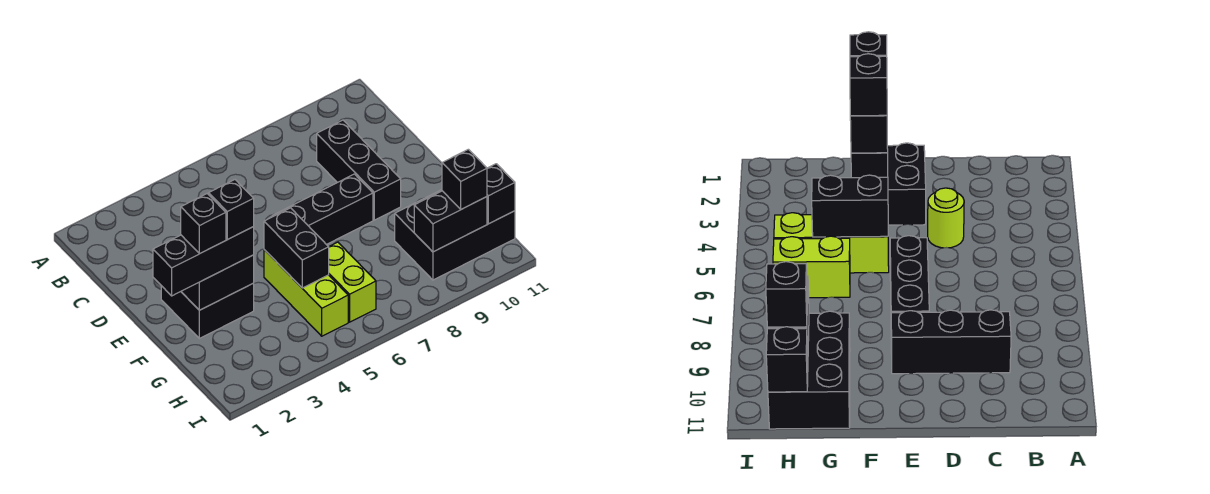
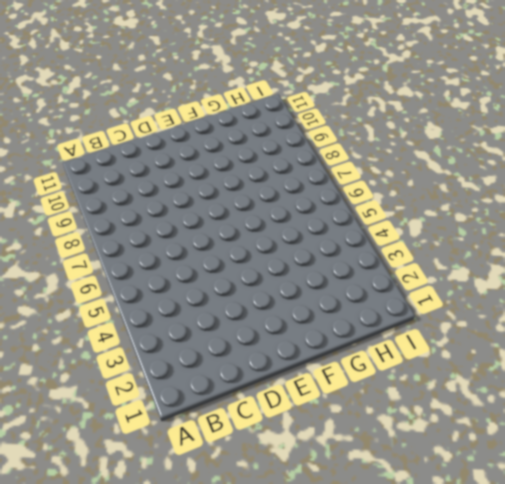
none -> black 1x3 brick [317,120,401,220]
none -> lime 1x1 round brick [928,188,964,248]
none -> black 2x2 brick [161,283,254,338]

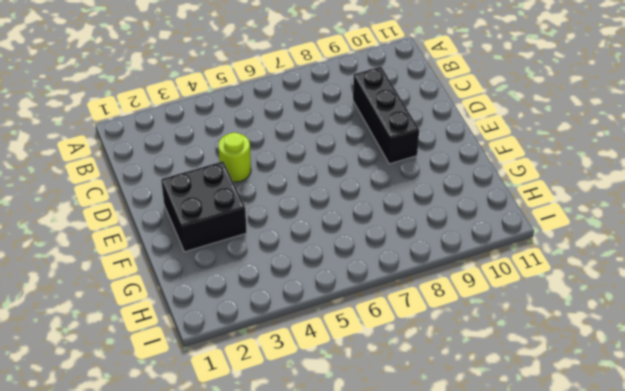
none -> black 1x3 brick [272,174,373,245]
none -> lime 1x3 brick [264,250,348,336]
none -> lime 1x2 brick [329,242,376,322]

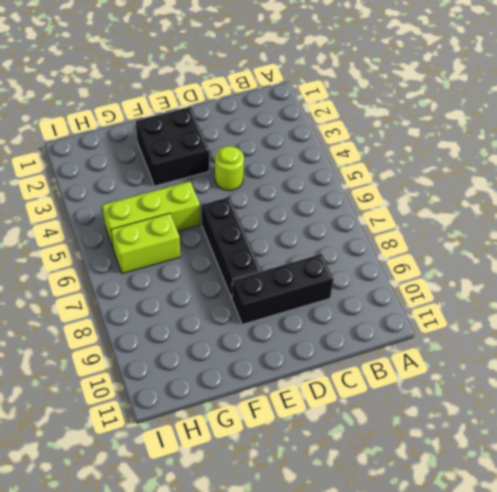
none -> black 2x3 brick [395,190,515,280]
none -> black 1x2 brick [181,255,254,310]
none -> black 1x2 brick [264,208,329,288]

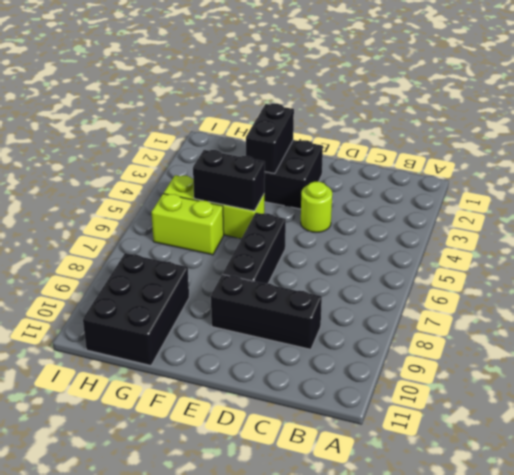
none -> black 1x2 brick [414,191,487,252]
none -> black 1x1 brick [487,164,515,224]
none -> black 1x3 brick [153,227,254,296]

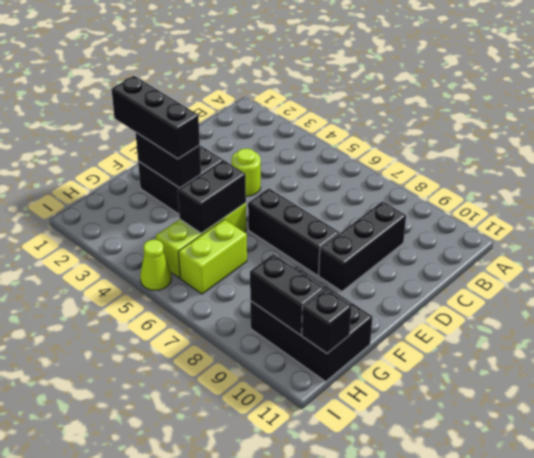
lime 1x1 cone [140,240,172,290] -> none
none -> black 1x1 brick [442,149,487,209]
none -> black 1x1 brick [181,194,226,254]
none -> black 1x1 brick [209,180,254,240]

